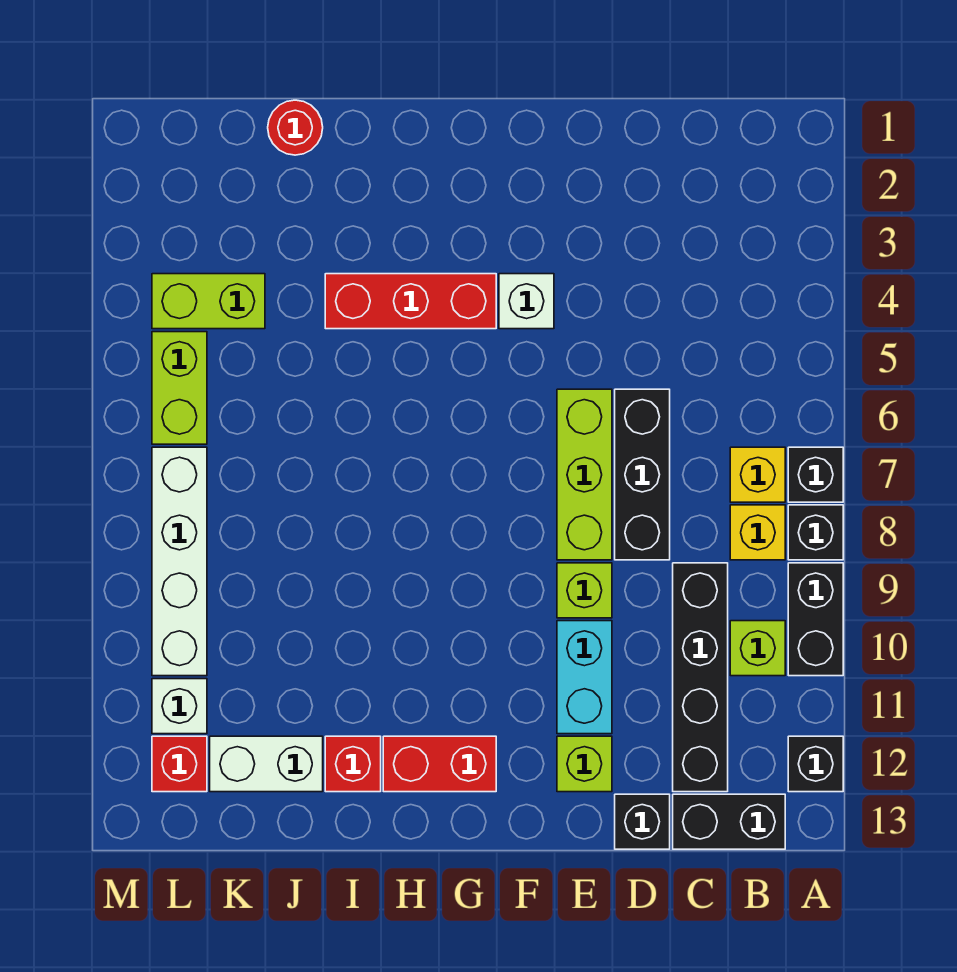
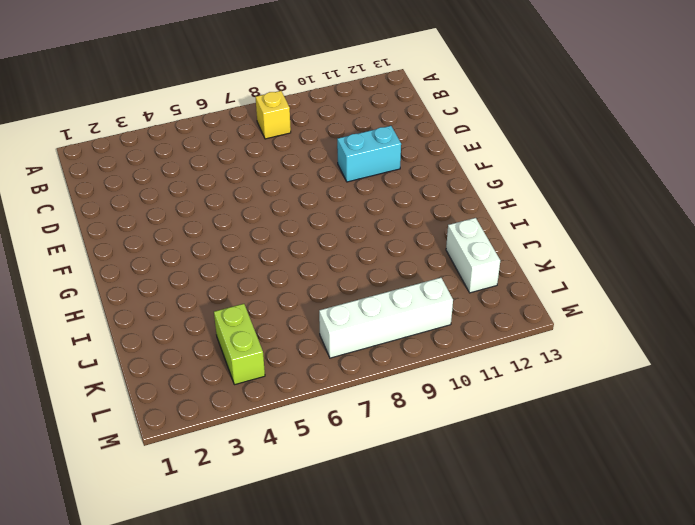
none -> black 1x1 brick [788,447,843,502]
none -> black 1x1 brick [788,505,843,560]
none -> black 1x2 brick [788,563,843,676]

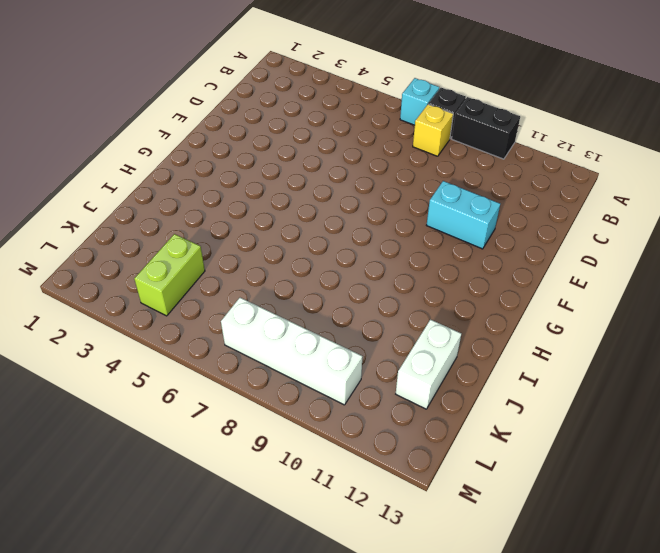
cyan 1x1 brick [400,78,439,125] -> black 1x1 brick [788,447,843,502]
none -> black 1x1 brick [788,736,843,792]
none -> yellow 1x1 brick [730,447,785,502]
none -> lime 1x1 brick [730,621,785,676]

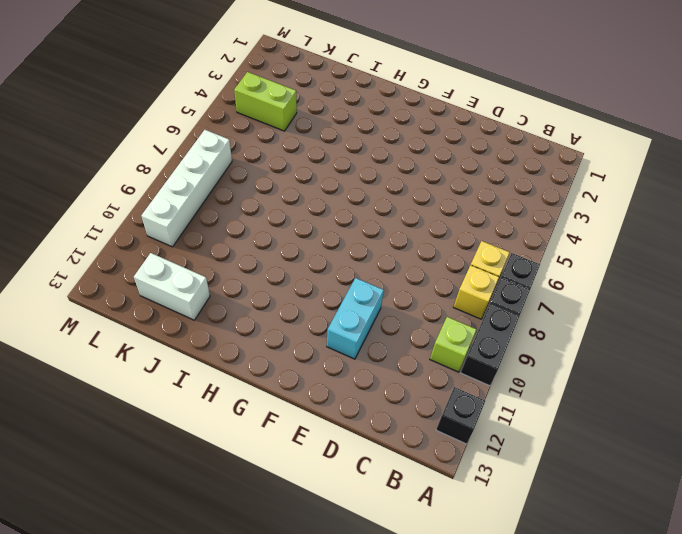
none -> black 1x2 brick [673,794,785,849]
none -> black 1x4 brick [673,563,728,792]
none -> black 1x3 brick [615,389,670,560]

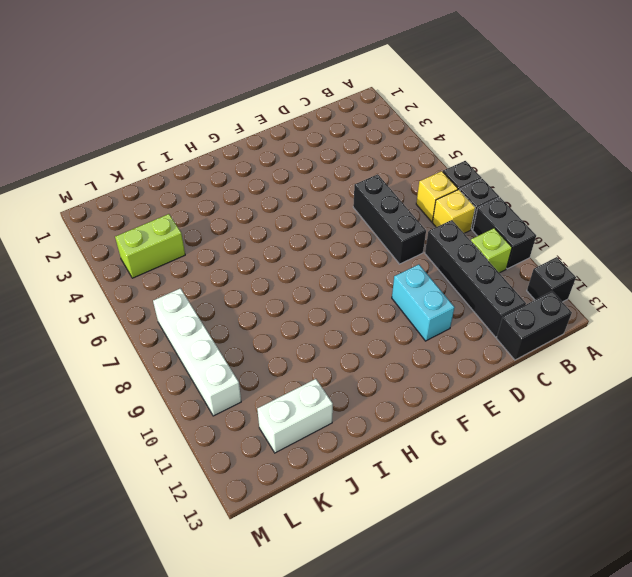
none -> black 1x1 brick [615,794,670,849]
none -> lime 1x3 brick [557,389,612,560]
none -> lime 1x1 brick [557,563,612,618]

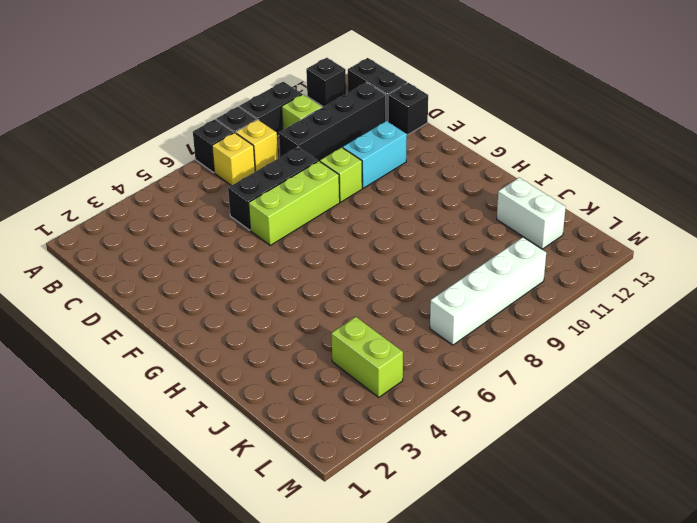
none -> lime 1x1 brick [557,736,612,792]
none -> white 1x1 brick [499,274,554,329]
none -> red 1x3 brick [325,274,496,329]

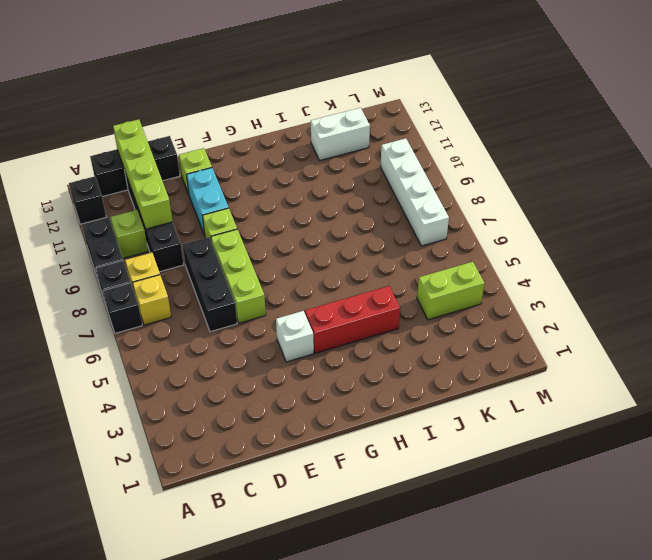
lime 1x4 brick [113,119,173,229] -> none
none -> red 1x2 brick [383,736,496,792]
none -> red 1x1 brick [325,736,381,792]
none -> red 1x1 round brick [268,100,323,155]

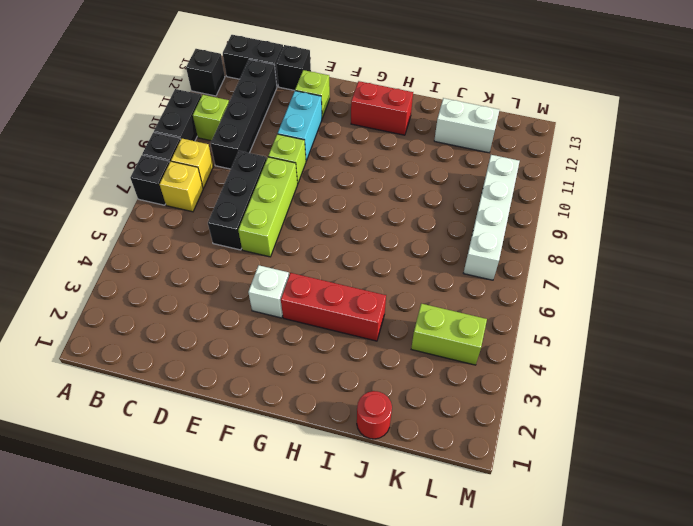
none -> red 1x1 brick [325,736,381,792]
none -> lime 1x2 brick [152,332,207,444]
none -> white 1x1 brick [152,679,207,734]

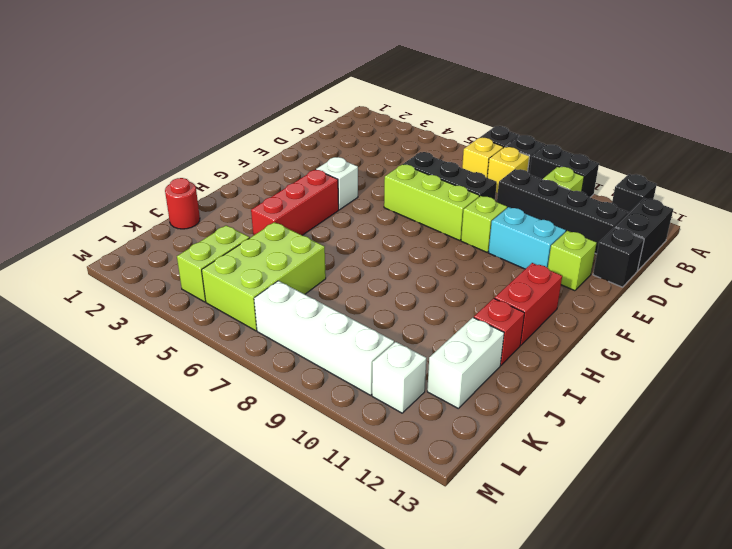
lime 2x3 brick [202,222,326,331] -> lime 1x2 brick [152,332,207,444]
none -> red 1x1 brick [152,736,207,792]

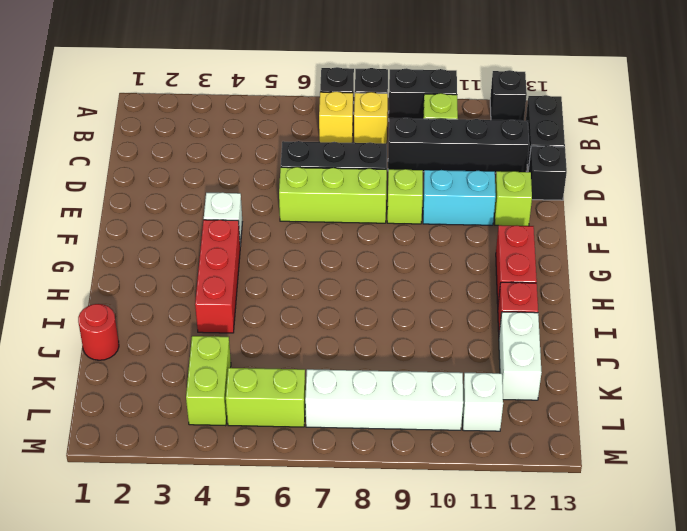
none -> red 1x1 brick [152,736,207,792]

